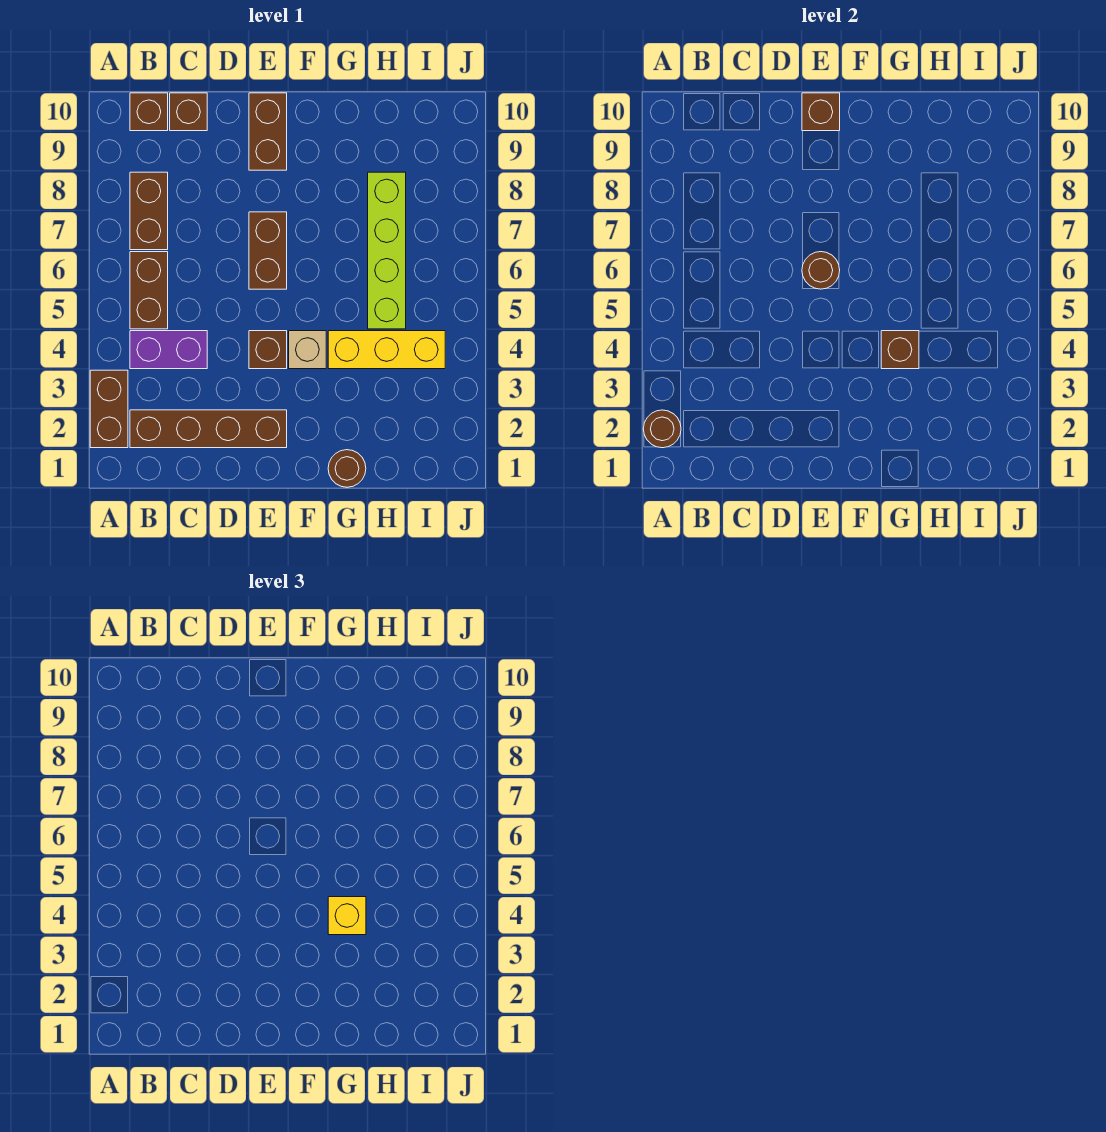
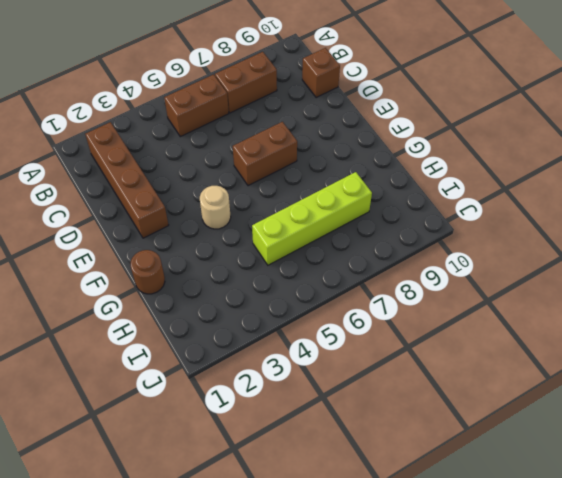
tan 1x1 round brick [200,186,231,229] -> tan 1x1 brick [289,331,326,369]
none -> brown 1x2 brick [90,370,128,448]
none -> purple 1x2 brick [130,331,207,369]
none -> brown 1x1 brick [130,93,168,131]

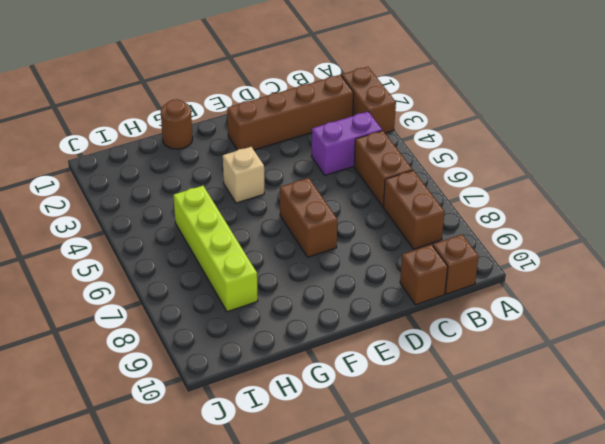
none -> brown 1x1 brick [249,331,287,369]
none -> brown 1x2 brick [249,93,287,170]
none -> yellow 1x3 brick [328,331,445,369]

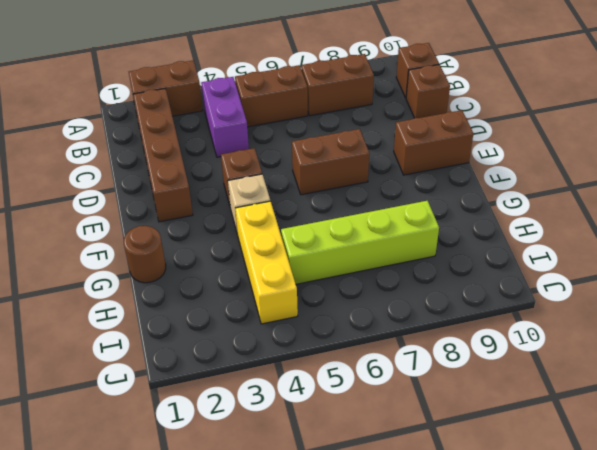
none -> brown 1x1 round brick [643,410,681,448]
none -> brown 1x1 round brick [802,252,840,289]
none -> brown 1x1 brick [802,93,840,131]

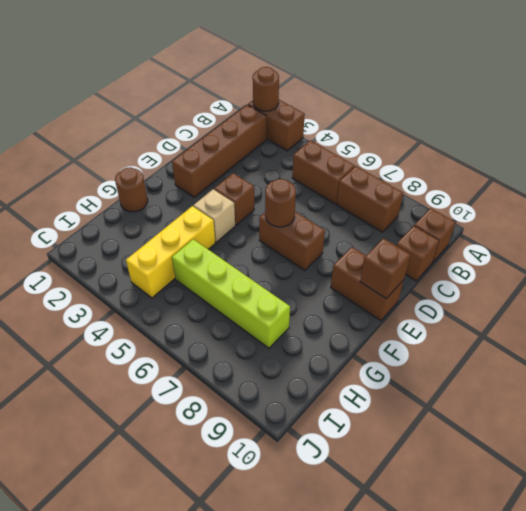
none -> purple 1x2 brick [130,331,207,369]
none -> brown 1x1 brick [881,331,919,369]
none -> yellow 1x1 brick [328,897,366,935]

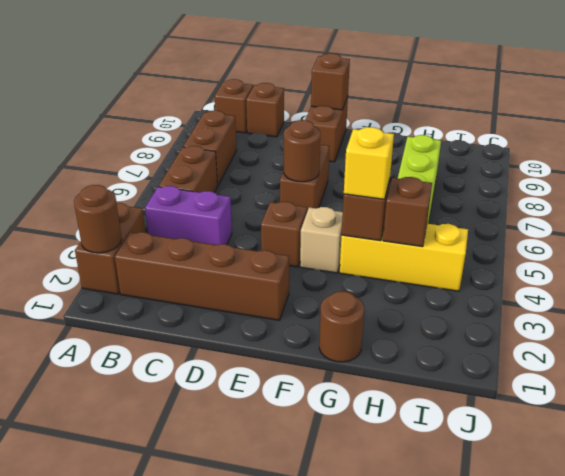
brown 1x1 brick [383,177,432,247] -> none

